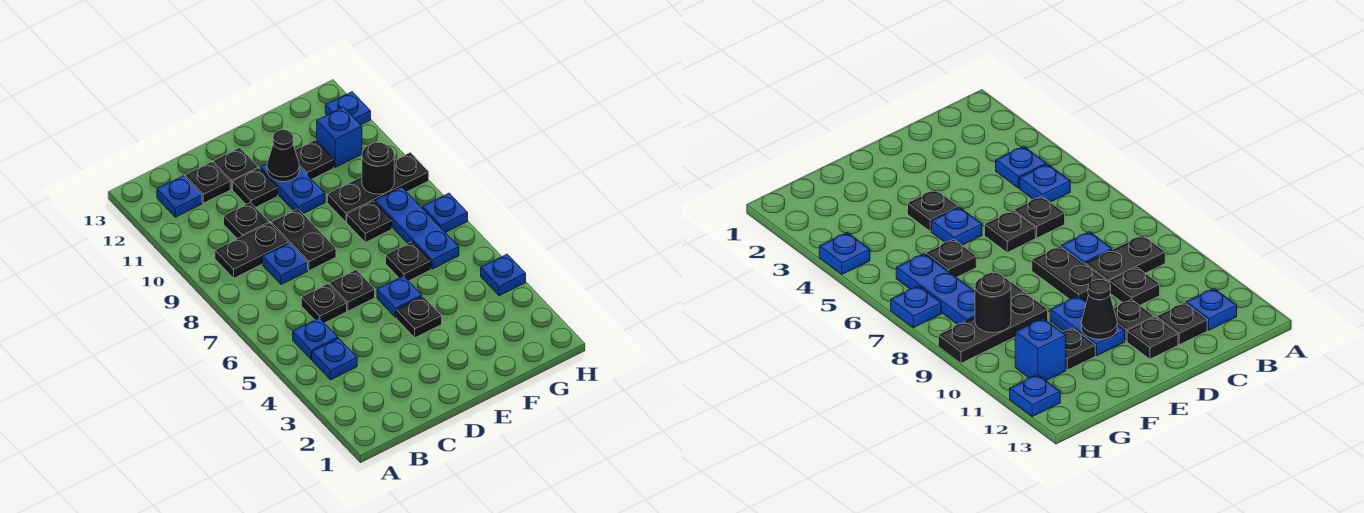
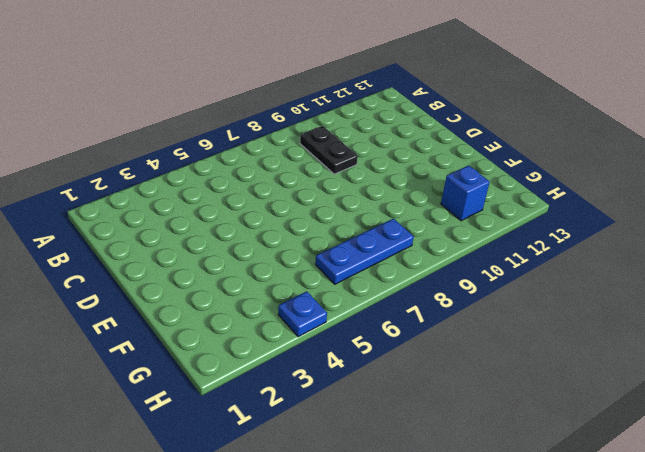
none -> blue 1x1 plate [312,338,357,380]
none -> blue 1x1 plate [293,318,338,360]
none -> blue 1x1 plate [157,176,202,217]

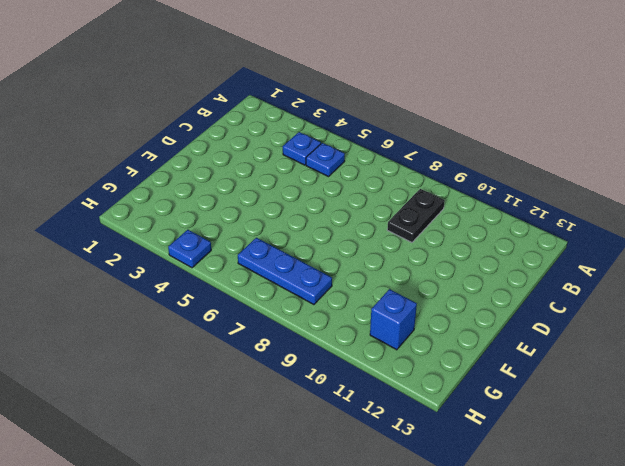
none -> blue 1x1 plate [157,176,202,217]
none -> black 1x1 plate [301,284,347,323]
none -> blue 1x1 plate [263,243,308,285]

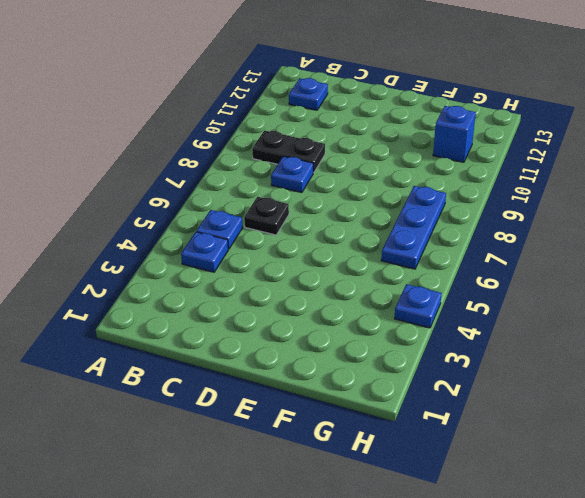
none -> black 1x1 plate [224,202,269,239]
none -> black 1x1 plate [185,162,230,203]
none -> black 1x1 plate [329,270,375,311]

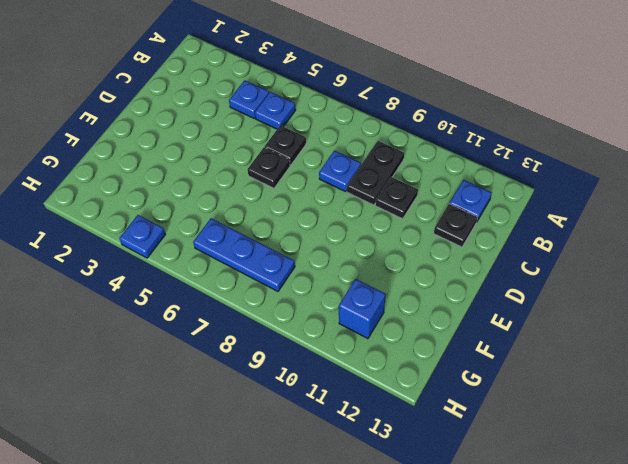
none -> black 1x2 plate [271,209,336,271]
none -> black 1x1 plate [233,168,278,207]
none -> black 1x1 plate [213,148,258,189]

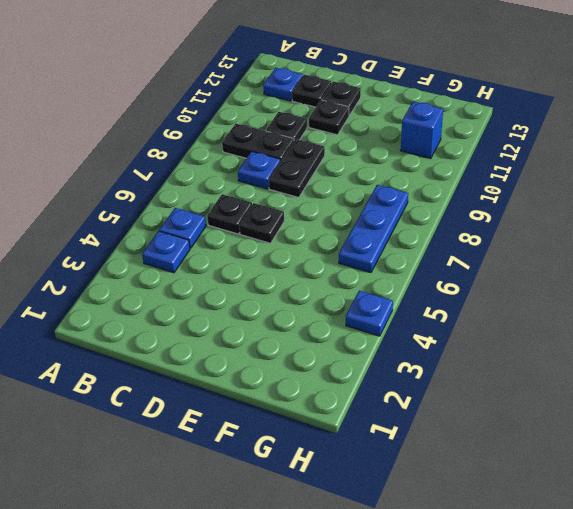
none -> black 1x1 plate [396,296,442,338]
none -> blue 1x1 plate [377,276,422,317]
none -> blue 1x2 plate [261,164,325,214]

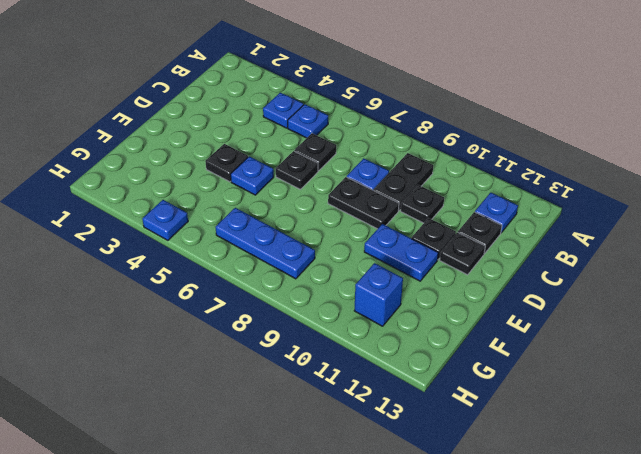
none -> black 1x1 plate [386,242,431,281]
none -> black 1x1 plate [347,201,392,242]
none -> black 1x3 plate [327,153,429,222]

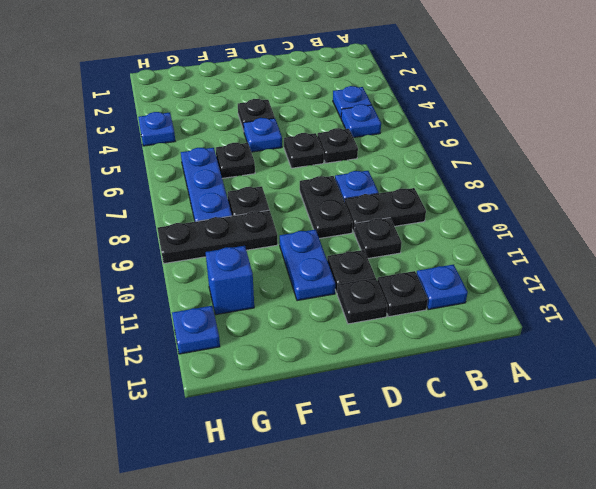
none -> black 1x1 plate [295,140,334,179]
none -> blue 1x1 plate [422,193,468,233]
none -> black 1x1 cone [267,130,299,182]

